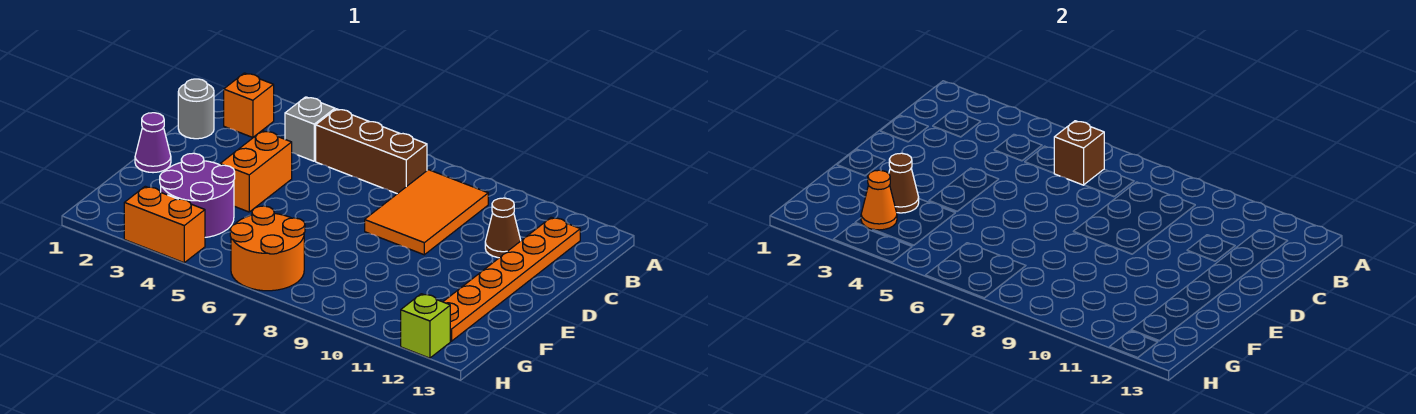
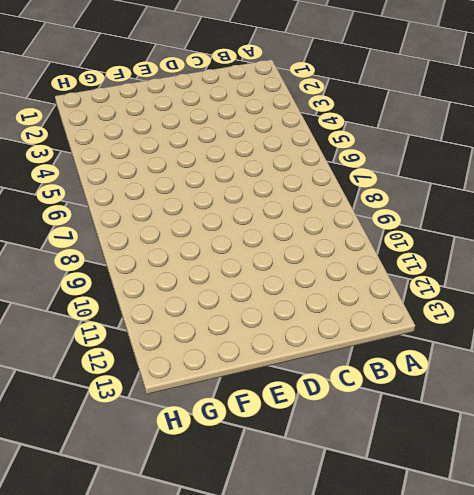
none -> orange 1x1 brick [224,73,274,137]
none -> grey 1x1 brick [285,97,335,161]
none -> brown 1x3 brick [316,109,427,194]

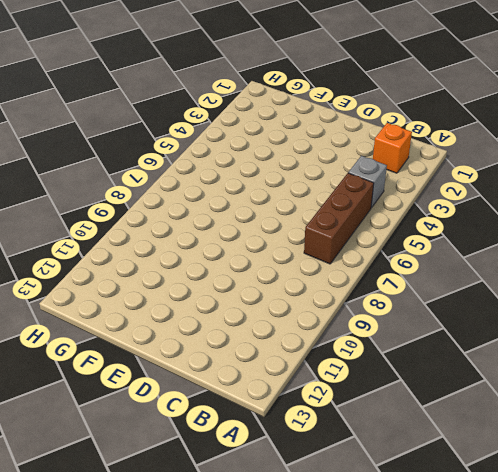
none -> orange 2x3 tile [365,170,488,255]
none -> orange 1x6 plate [443,217,580,341]
none -> grey 1x1 round brick [178,79,214,139]

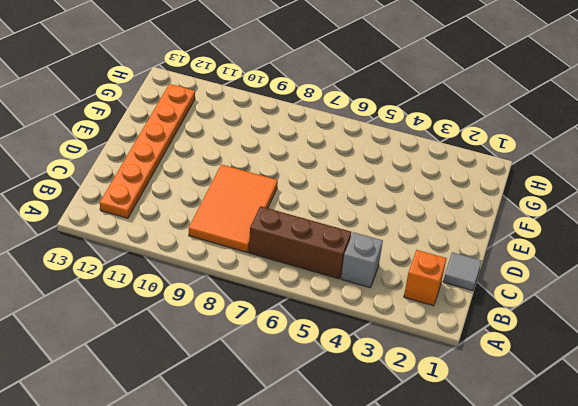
grey 1x1 tile [443,252,482,291] -> grey 1x1 round brick [178,79,214,139]
none -> brown 1x1 cone [485,198,521,258]
none -> orange 1x2 brick [220,131,292,212]
none -> purple 1x1 cone [135,113,171,173]

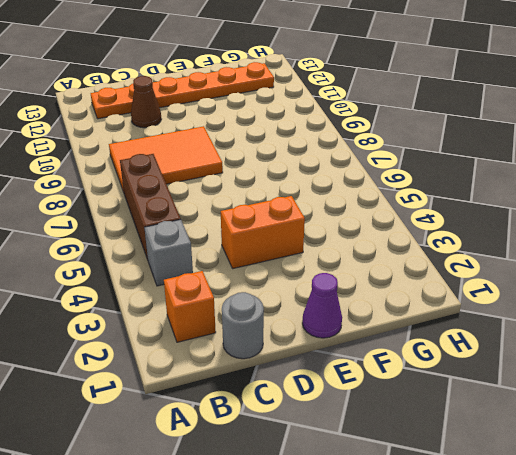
none -> purple 2x2 round brick [160,153,235,237]
none -> orange 2x2 round brick [230,206,305,291]
none -> orange 1x2 brick [124,186,205,263]

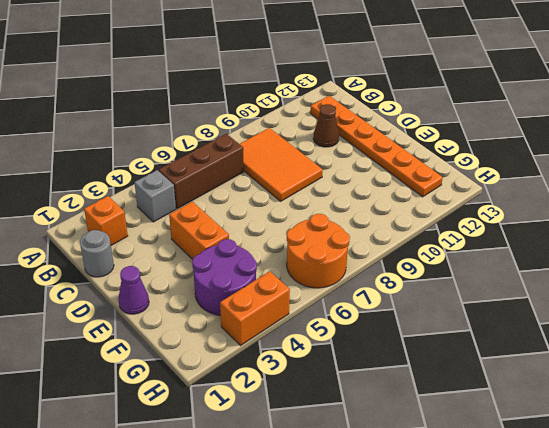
none -> lime 1x1 brick [401,294,450,358]
none -> brown 1x1 brick [1054,121,1104,185]
none -> brown 1x1 cone [889,153,919,213]

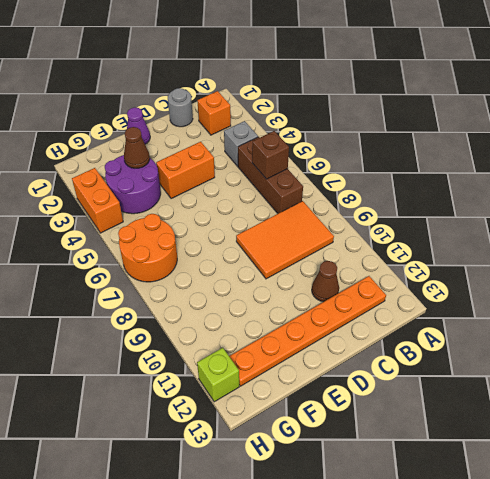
none -> orange 1x1 cone [861,170,897,230]

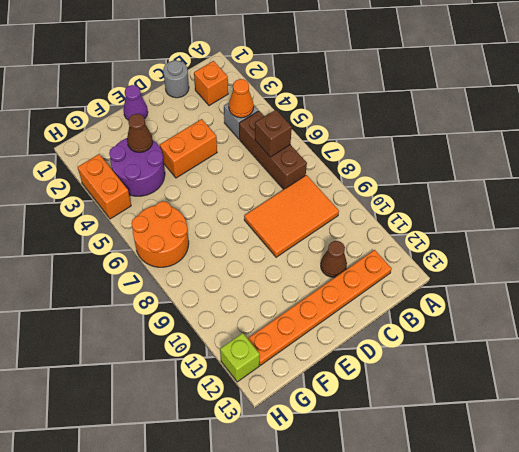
orange 1x1 cone [229,79,254,118] -> orange 1x1 cone moved to [861,170,897,230]

